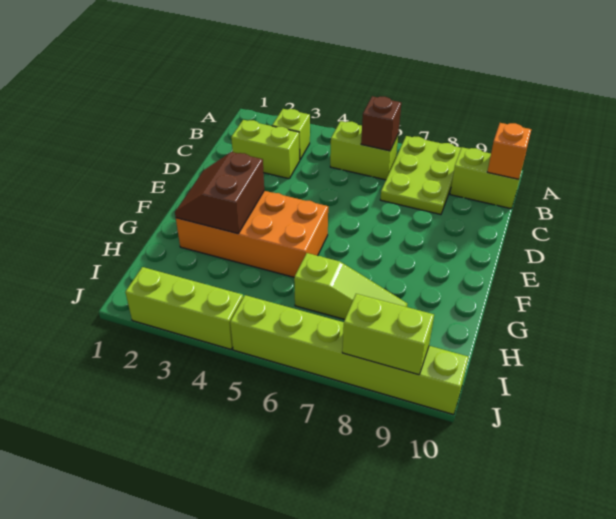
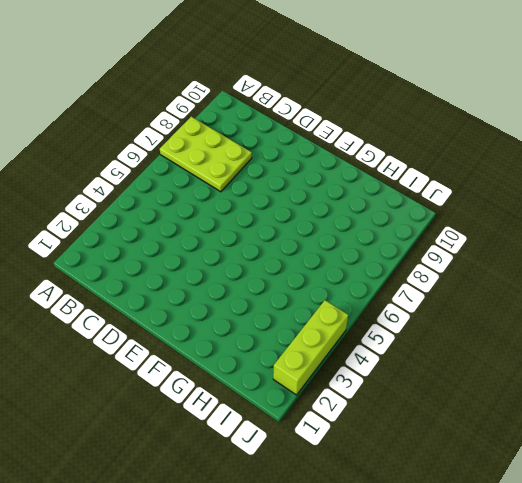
none -> lime 1x1 brick [272,109,310,160]
none -> lime 1x2 brick [330,121,398,180]
none -> lime 1x2 brick [450,147,523,209]

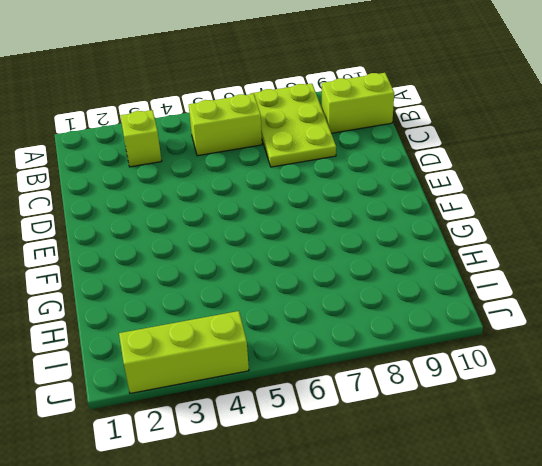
none -> lime 1x2 brick [231,120,300,179]
none -> orange 2x4 brick [176,191,328,277]
none -> lime 1x3 slope [294,253,407,319]

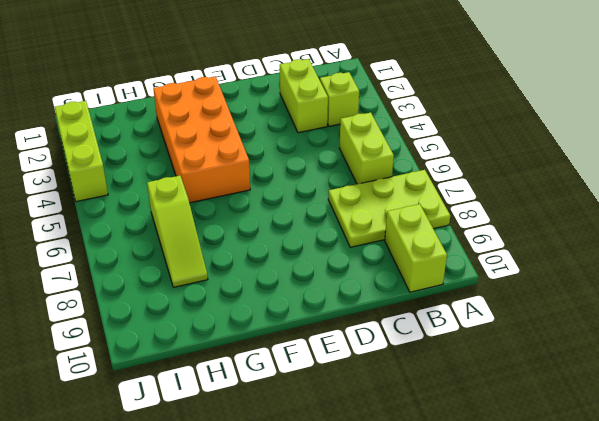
none -> lime 1x6 brick [230,295,469,415]
none -> brown 1x1 brick [361,96,401,151]
none -> orange 1x1 brick [487,123,531,179]

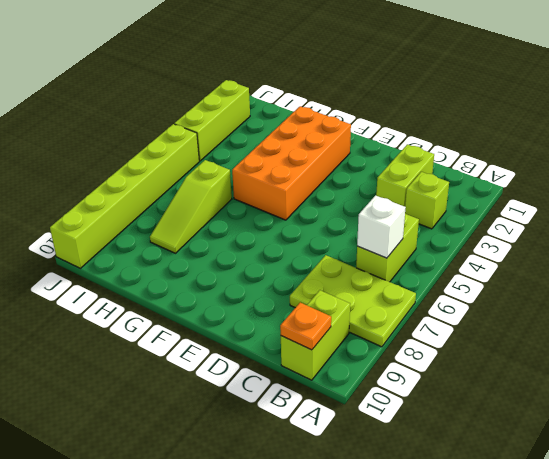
white 1x1 brick [357,196,406,258] -> brown 1x1 brick [361,96,401,151]
orange 1x1 plate [280,303,331,350] -> orange 1x1 brick [487,123,531,179]
none -> brown 2x2 slope [175,152,264,234]
none -> lime 1x2 brick [342,294,434,375]

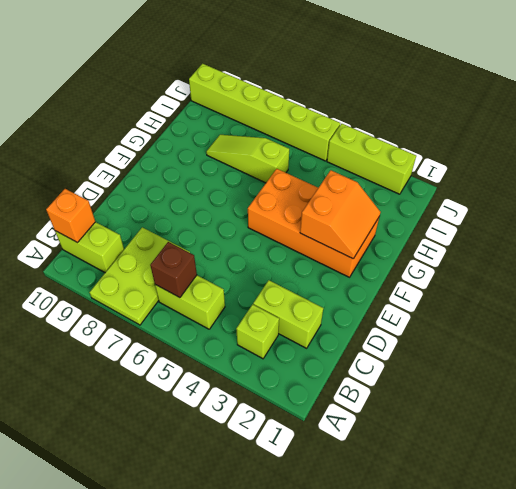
orange 2x2 slope [300,170,380,259] -> brown 2x2 slope [175,152,264,234]
none -> lime 1x2 brick [342,294,434,375]

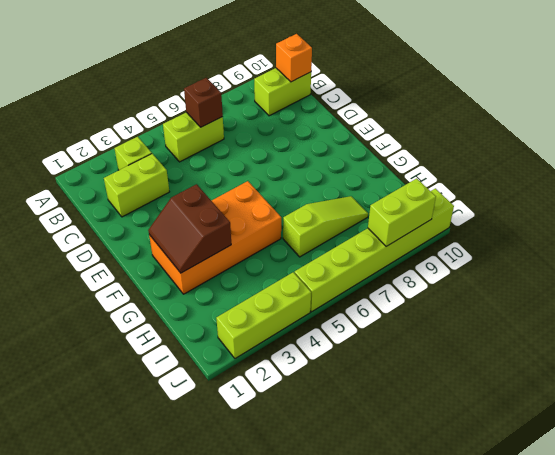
none -> lime 2x3 plate [380,136,461,215]

